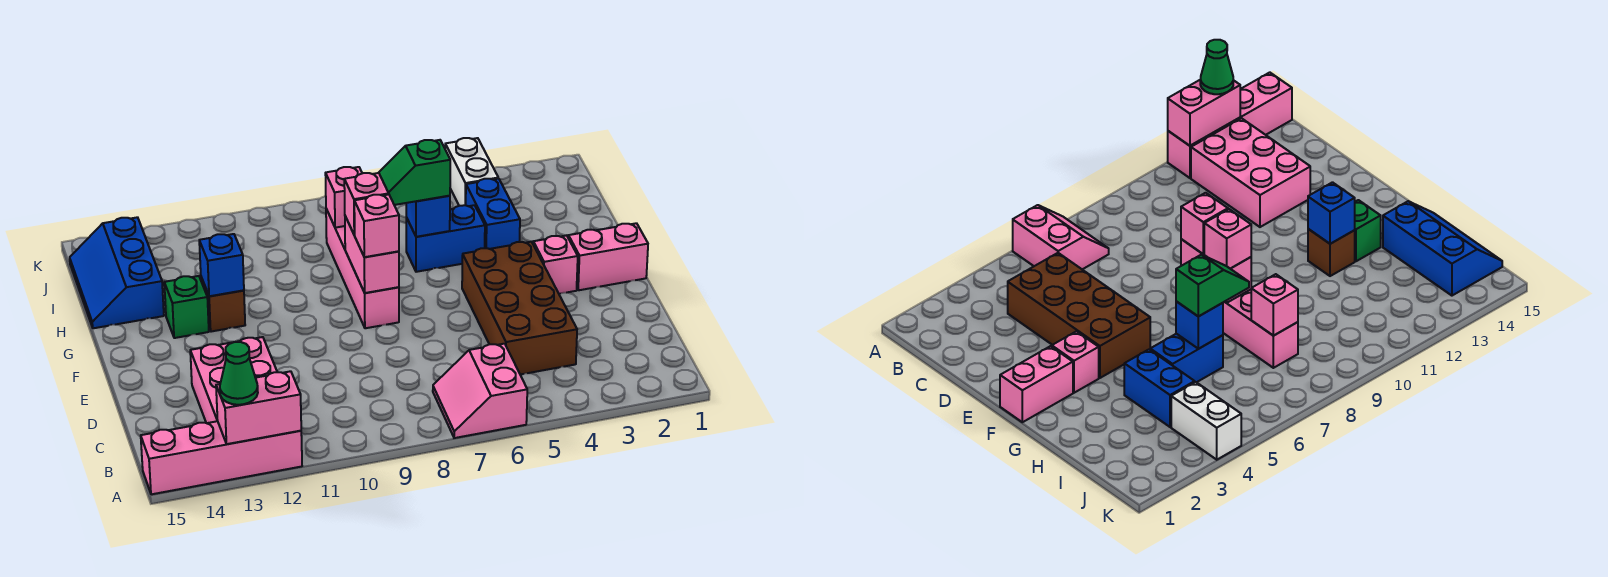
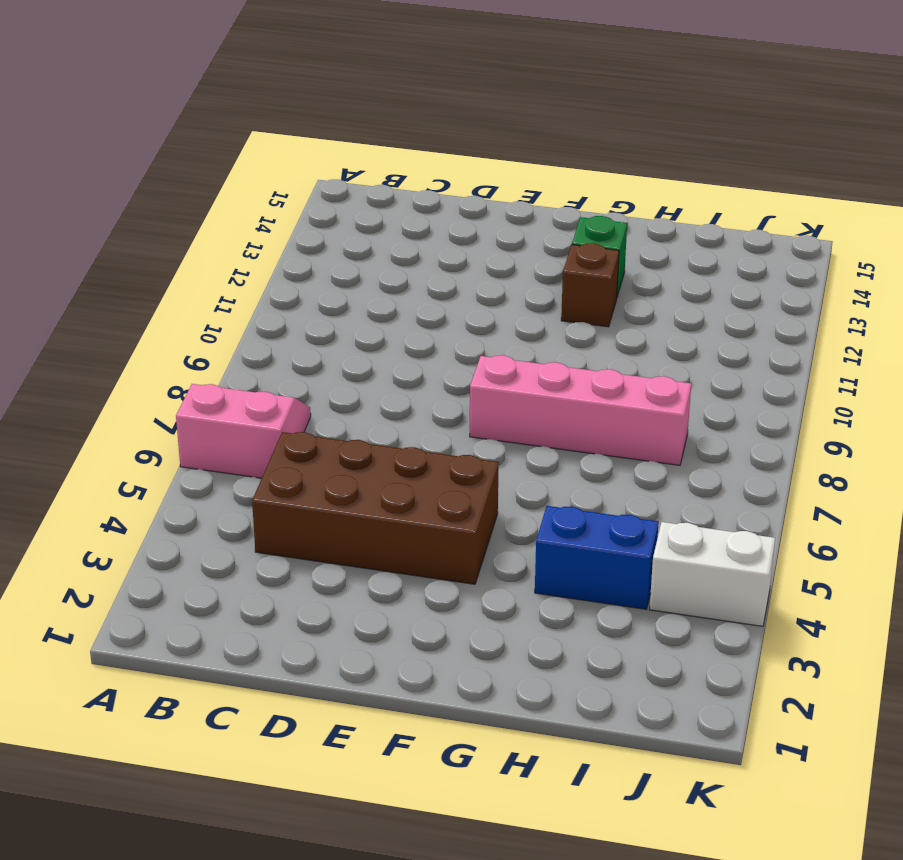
none -> pink 1x4 brick [141,421,302,494]
none -> pink 2x3 brick [190,337,277,423]
none -> pink 1x2 brick [568,223,648,290]

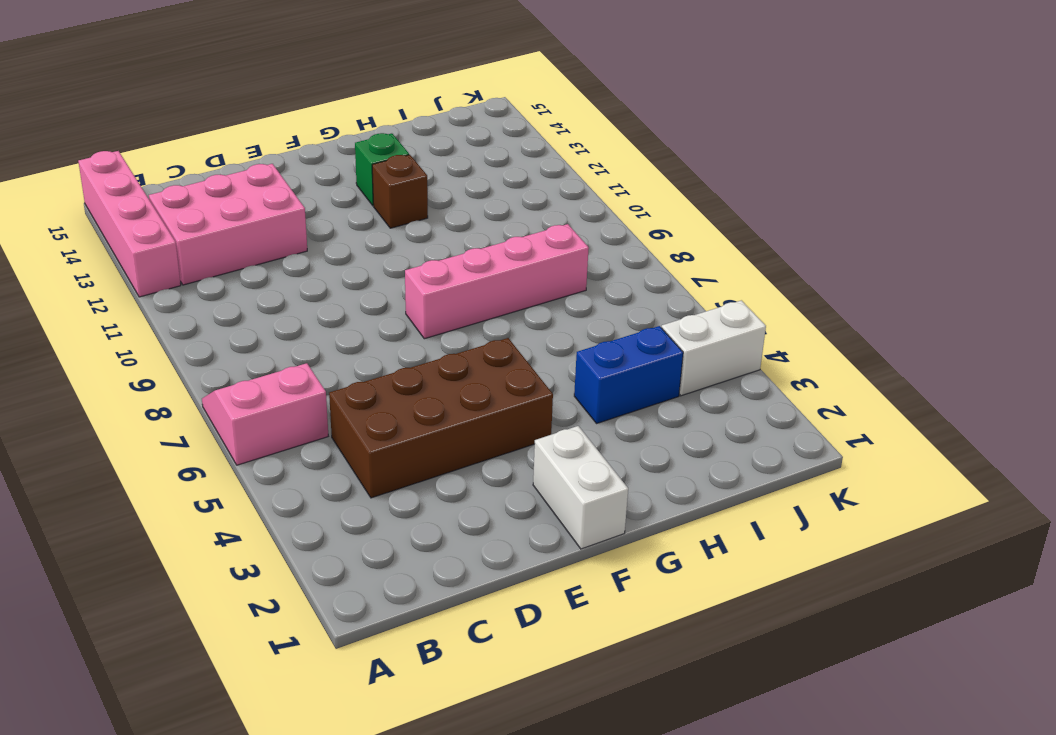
white 1x2 brick [533,426,628,549] -> pink 1x2 brick [568,223,648,290]
none -> pink 1x1 brick [533,236,578,294]
none -> blue 1x2 brick [406,205,485,272]
none -> blue 2x3 slope [70,217,164,328]

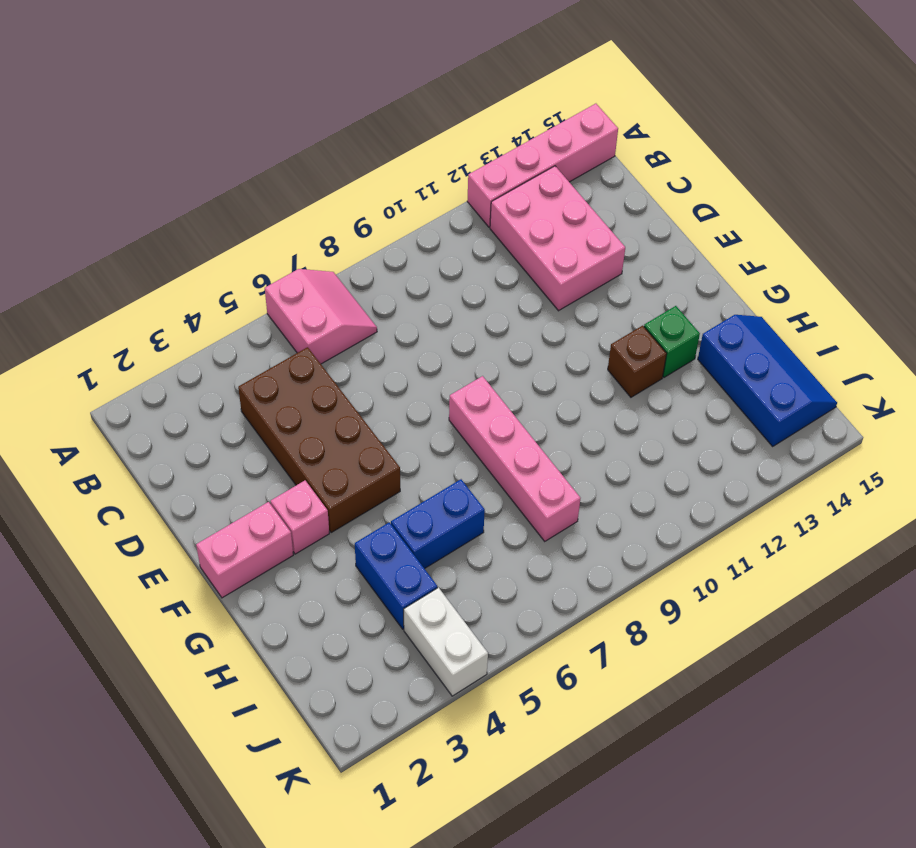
none -> pink 1x2 brick [216,371,301,444]
none -> pink 1x2 brick [345,216,399,293]
none -> blue 1x1 brick [199,234,244,296]

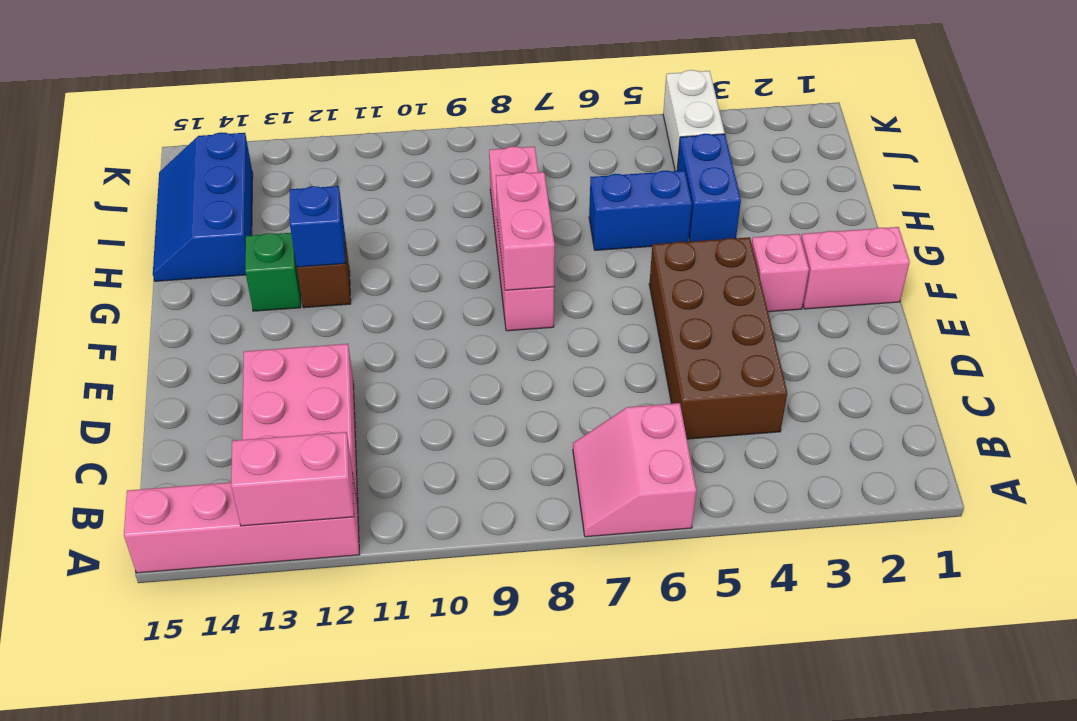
none -> blue 1x1 brick [406,196,450,237]
none -> pink 1x1 brick [325,167,362,228]
none -> green 1x1 cone [220,342,258,405]

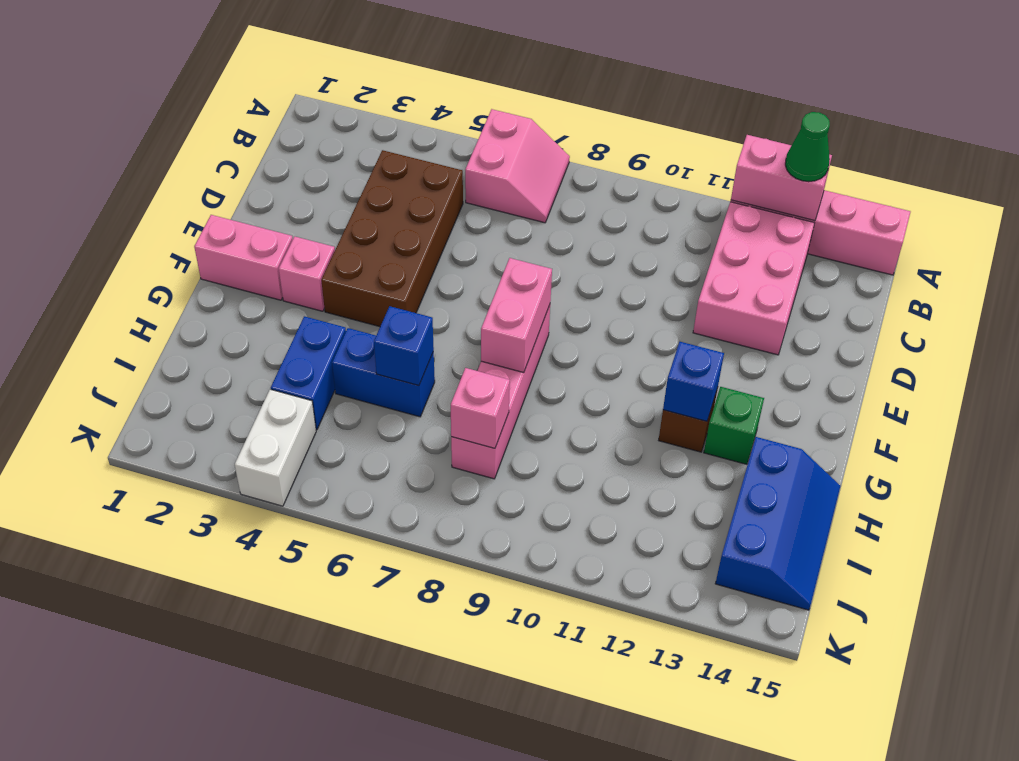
none -> pink 1x1 brick [354,195,399,257]
none -> pink 1x1 brick [344,173,389,235]
none -> green 1x2 slope [379,140,450,205]

